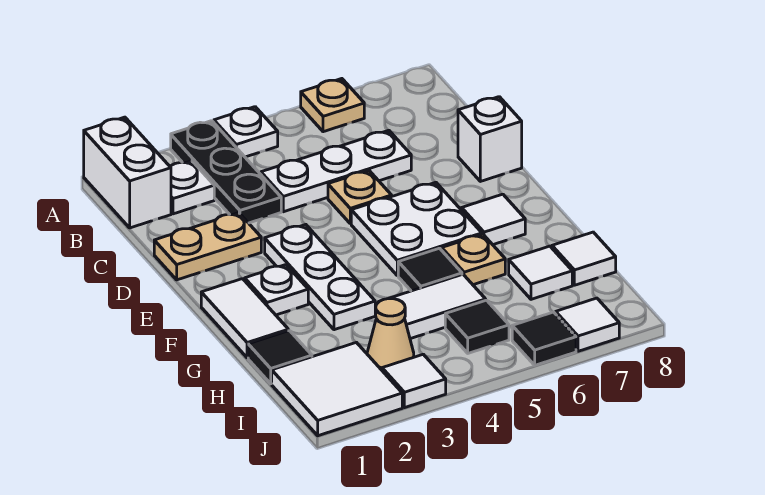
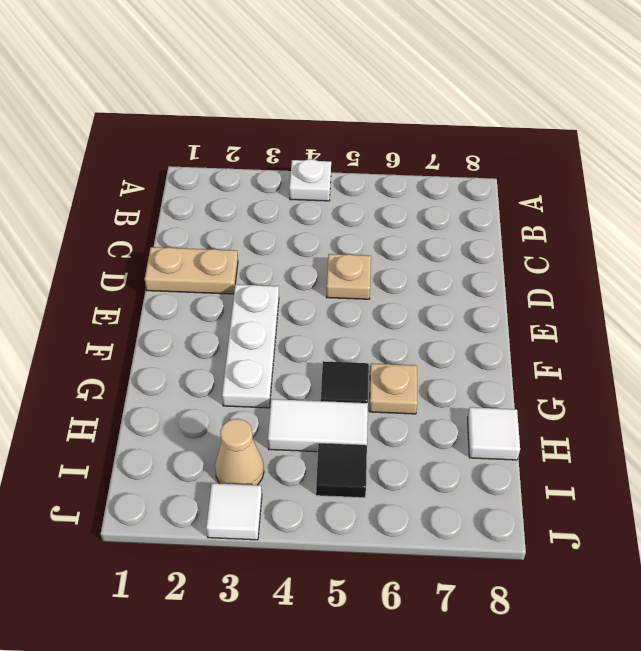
none -> white 1x2 brick [84,117,171,228]
none -> black 1x3 plate [171,121,281,223]
none -> tan 1x1 plate [301,79,364,132]

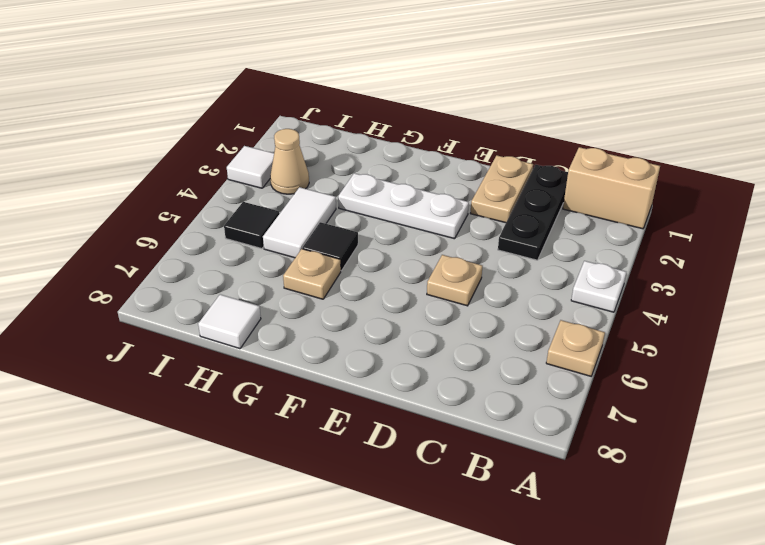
tan 1x2 brick [563,147,660,229] -> white 1x2 brick [84,117,171,228]
black 1x3 plate [498,165,568,260] -> black 1x3 plate turned to [171,121,281,223]
none -> white 1x1 plate [170,161,214,214]
none -> white 1x3 plate [261,130,411,212]
none -> white 1x1 brick [458,97,522,181]

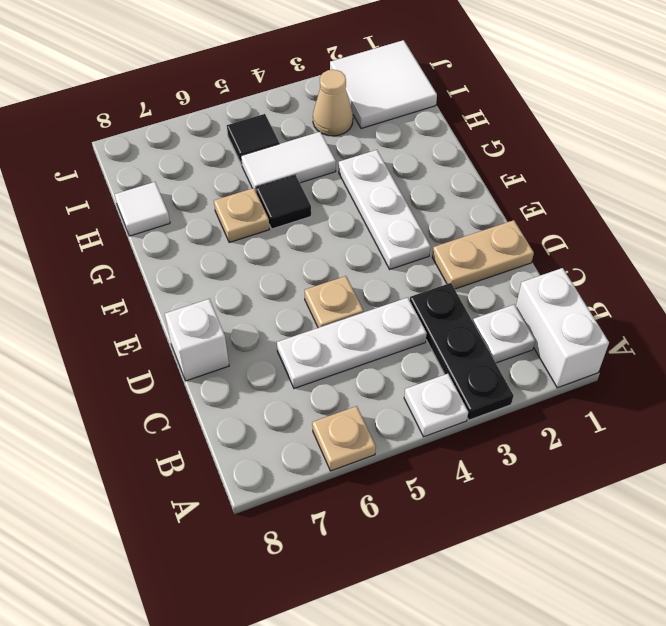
none -> white 2x2 plate [351,182,482,276]
none -> white 1x2 tile [201,279,288,358]
none -> white 1x1 plate [245,265,308,315]

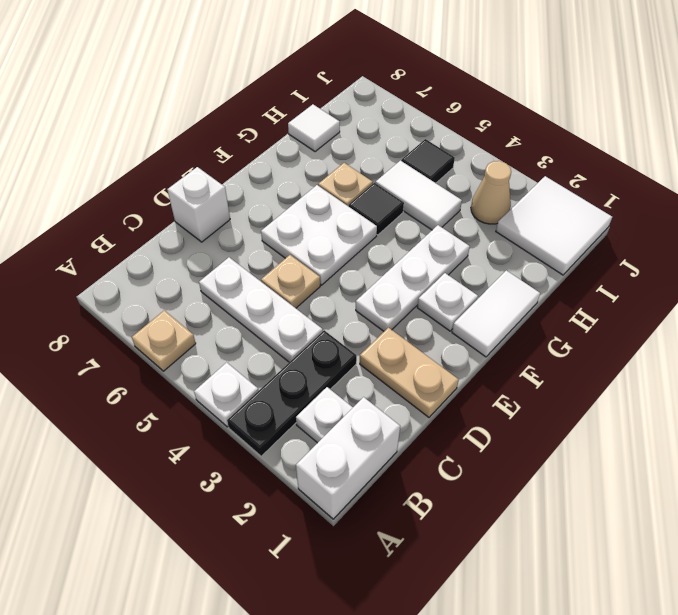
none -> white 1x1 tile [462,194,525,245]
none -> black 1x1 tile [248,331,312,384]
none -> white 1x1 tile [509,246,572,299]

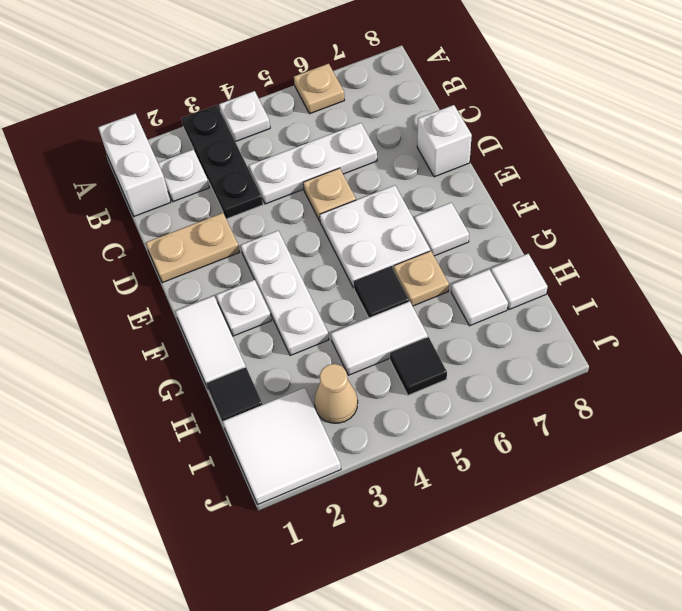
none -> white 1x1 tile [382,354,446,408]
none -> black 1x1 tile [512,312,576,365]
none -> white 1x1 tile [556,298,619,351]

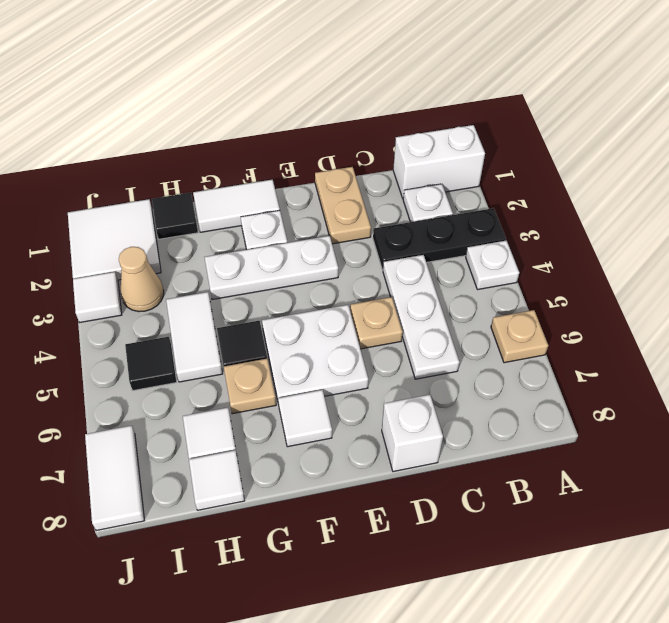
white 1x2 tile [85,426,144,531] -> white 1x1 tile [556,298,619,351]
none -> black 1x1 tile [512,312,576,365]

